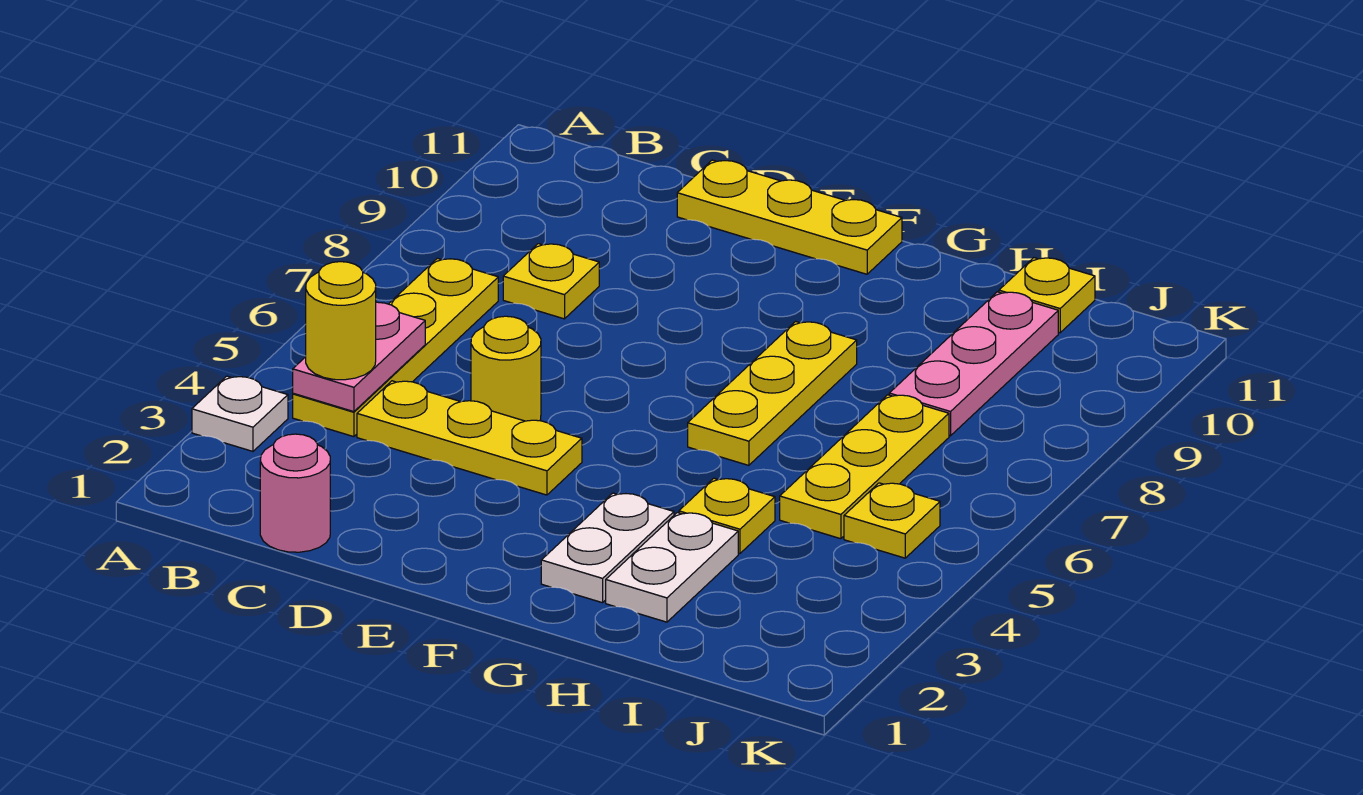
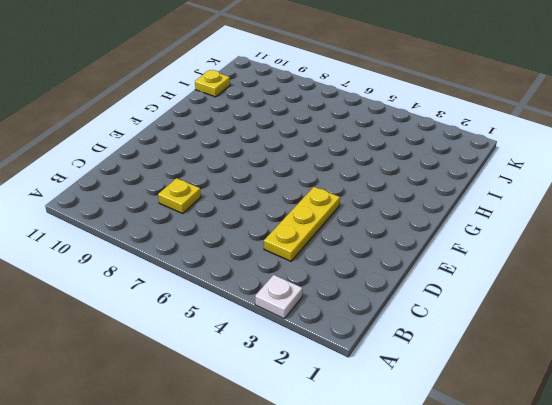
none -> yellow 1x4 plate [293,258,498,437]
none -> pink 1x1 round brick [260,434,330,552]
none -> yellow 1x1 round brick [471,316,541,421]

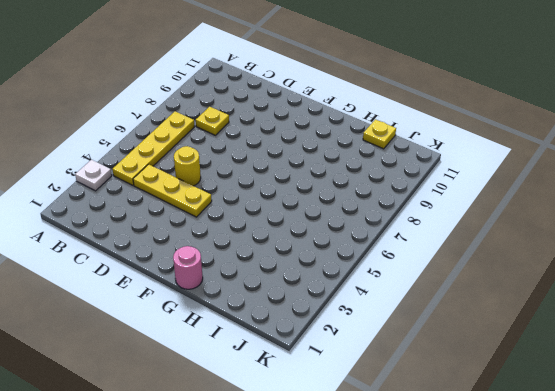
pink 1x1 round brick [173,246,203,289] -> pink 1x1 round brick moved to [260,434,330,552]
none -> yellow 1x3 plate [677,160,902,274]
none -> white 1x2 plate [541,493,674,603]
none -> yellow 1x3 plate [688,322,857,465]

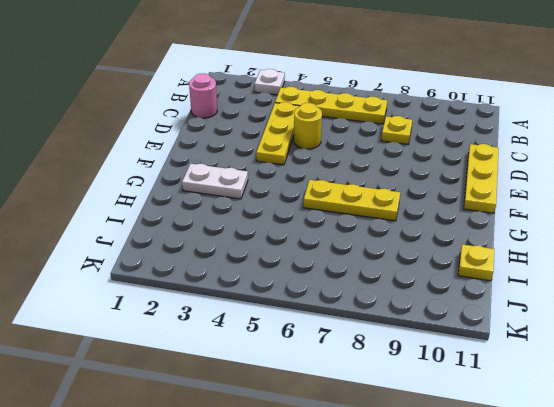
none -> white 1x2 plate [606,513,738,622]
none -> yellow 1x1 plate [679,478,775,553]
none -> yellow 1x3 plate [780,395,949,539]

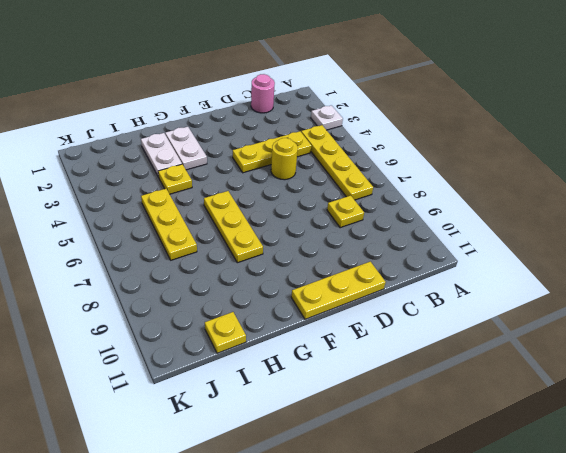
none -> pink 1x3 plate [889,292,1058,436]
none -> yellow 1x1 plate [844,483,940,558]
none -> pink 1x2 plate [293,302,425,412]

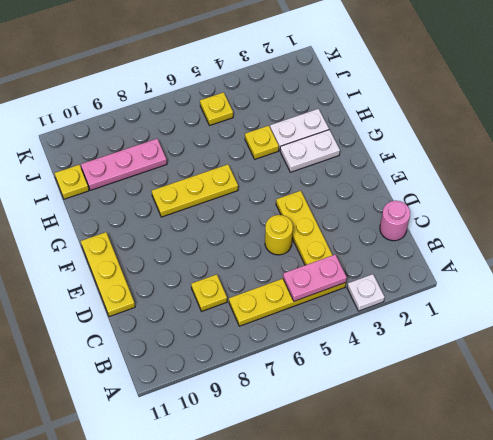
none -> yellow 1x3 plate [780,395,949,539]
none -> yellow 1x1 round brick [306,262,376,380]

